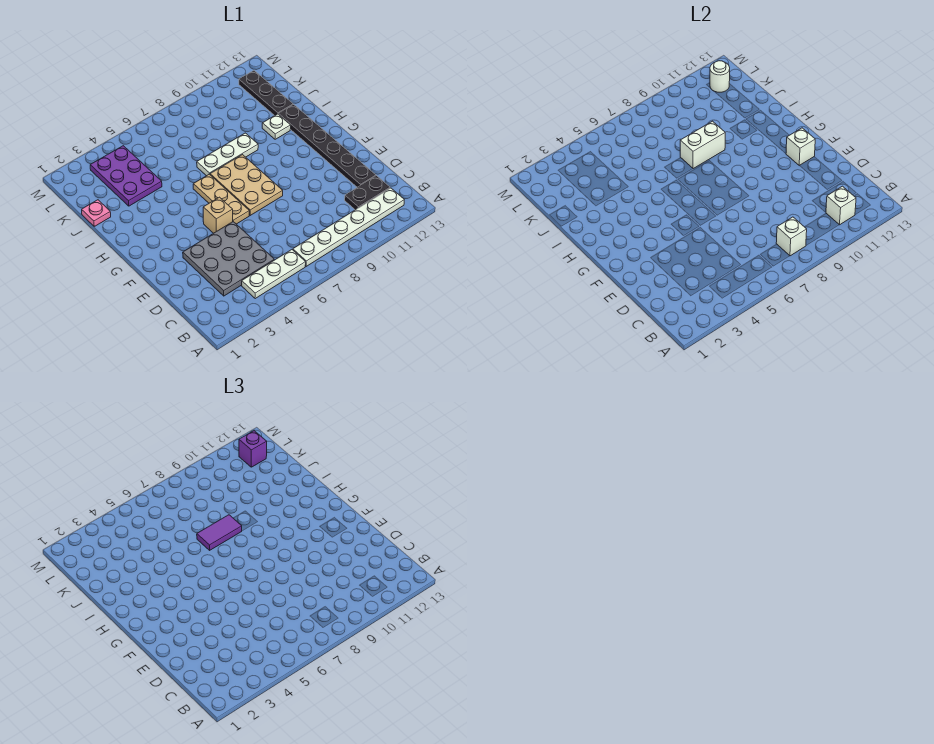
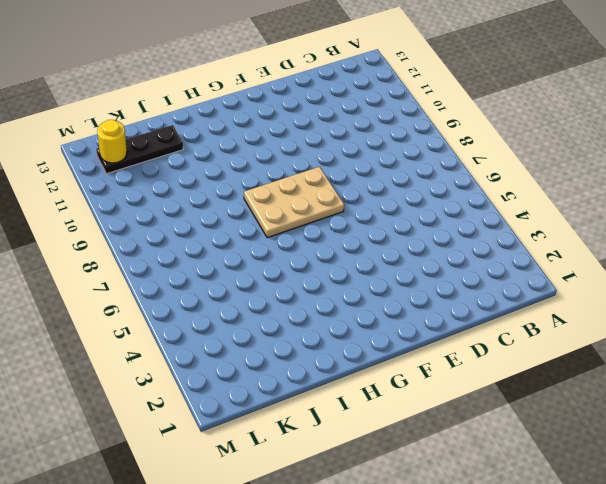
yellow 1x1 round brick [97,120,127,163] -> white 1x1 round brick [710,61,730,92]
none -> white 1x3 plate [242,250,306,299]
none -> white 1x6 plate [293,188,404,266]
none -> grey 3x3 plate [183,222,274,296]

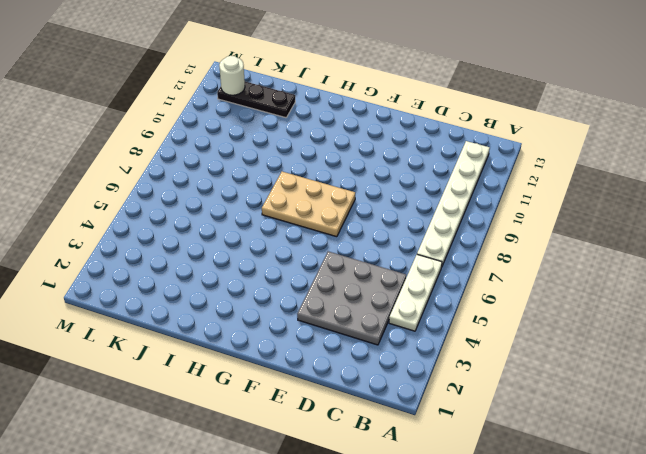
none -> black 1x2 plate [345,176,390,210]
none -> black 1x6 plate [279,105,376,187]
none -> tan 1x1 brick [203,197,233,233]

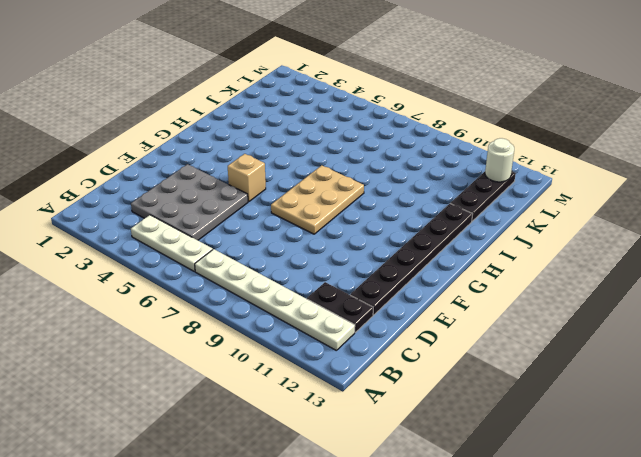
none -> tan 1x3 plate [193,174,249,224]
none -> white 1x3 plate [197,133,258,176]
none -> white 1x1 plate [262,114,291,139]

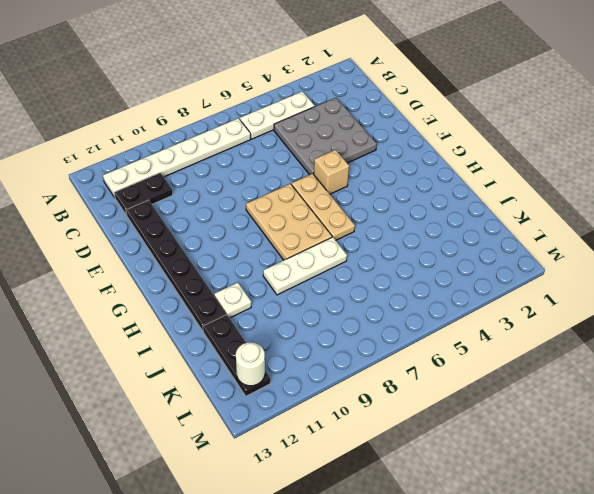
none -> pink 1x1 plate [82,200,111,226]
none -> purple 2x3 plate [90,146,162,206]
none -> white 1x1 brick [776,217,807,256]

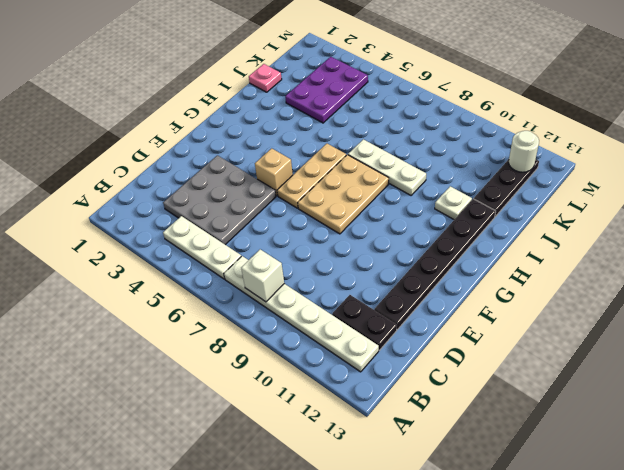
none -> white 1x1 brick [826,186,856,225]
none -> white 1x1 brick [786,128,815,166]
none -> white 1x2 brick [680,121,725,169]

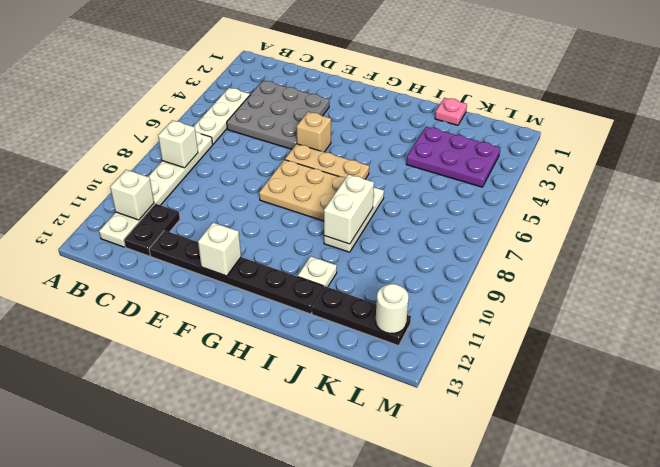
none -> purple 1x2 tile [197,515,242,550]
none -> purple 1x1 brick [239,431,267,467]

